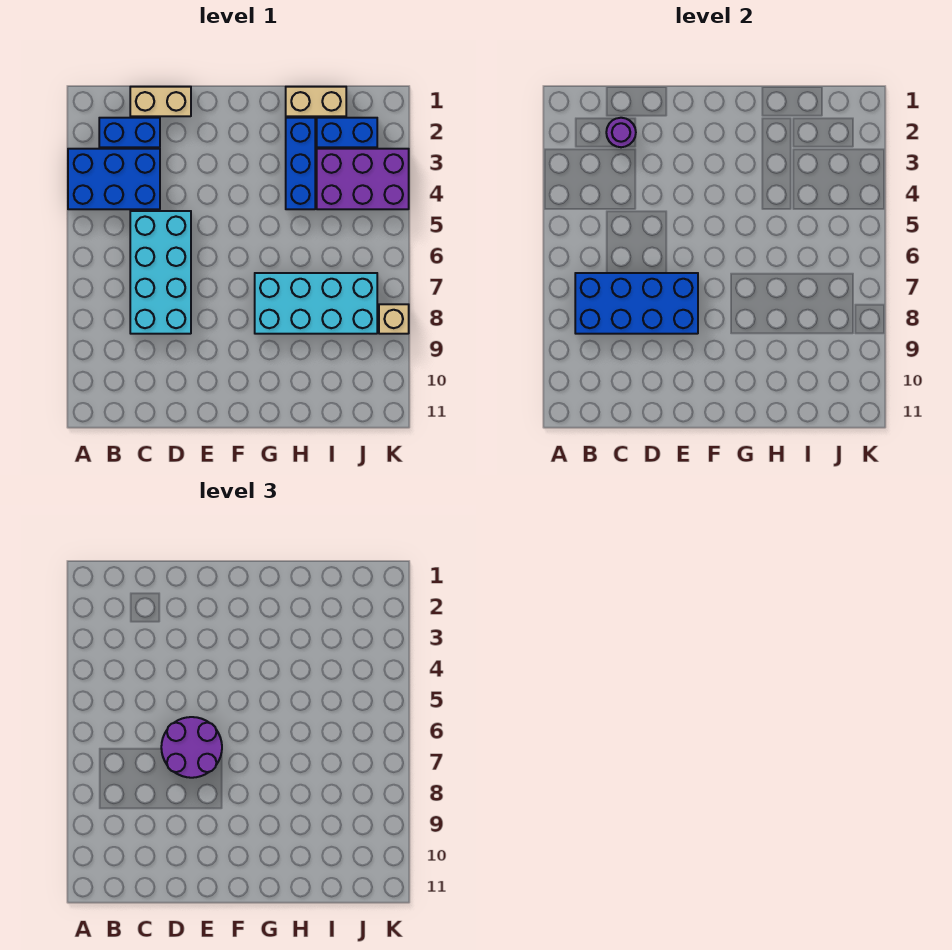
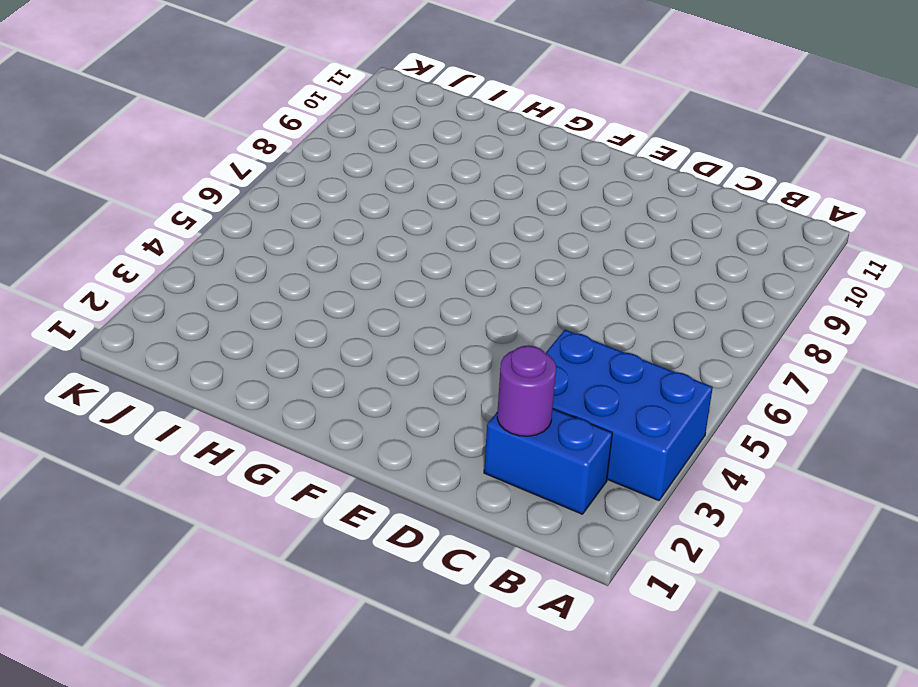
none -> tan 1x2 brick [130,87,191,116]
none -> cyan 2x4 brick [130,211,191,334]
none -> cyan 2x4 brick [255,273,377,334]

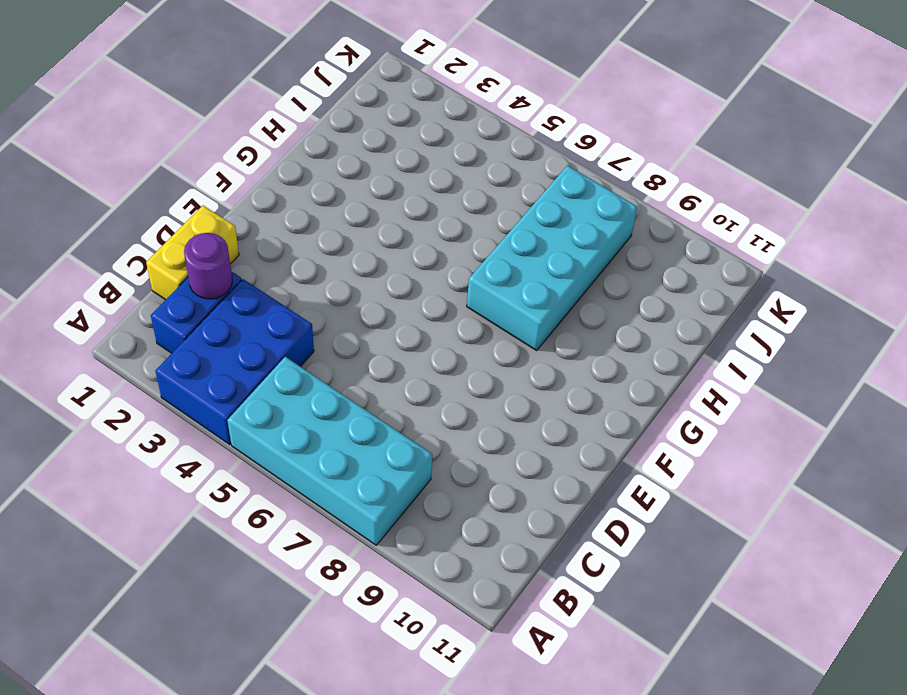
cyan 2x4 brick [227,357,432,545] -> cyan 2x4 brick moved to [130,211,191,334]
yellow 1x2 brick [146,206,239,300] -> tan 1x2 brick [130,87,191,116]
none -> tan 1x2 brick [286,87,346,116]
none -> blue 1x3 brick [286,118,315,209]
none -> blue 1x2 brick [317,118,377,147]

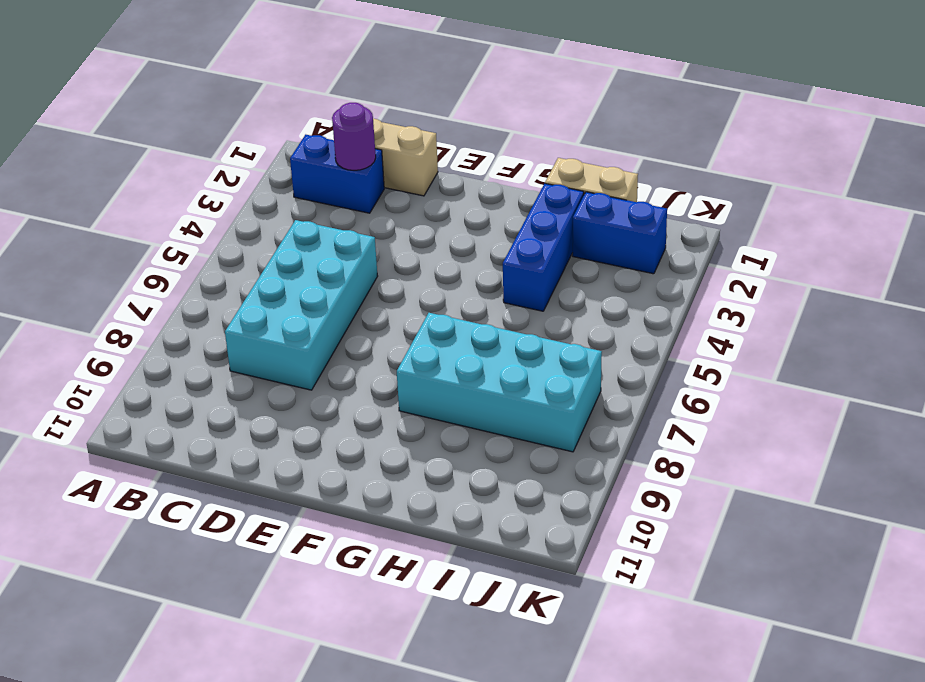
none -> blue 2x3 brick [68,149,160,209]
none -> purple 2x3 brick [317,149,409,209]
none -> tan 1x1 brick [379,304,409,334]

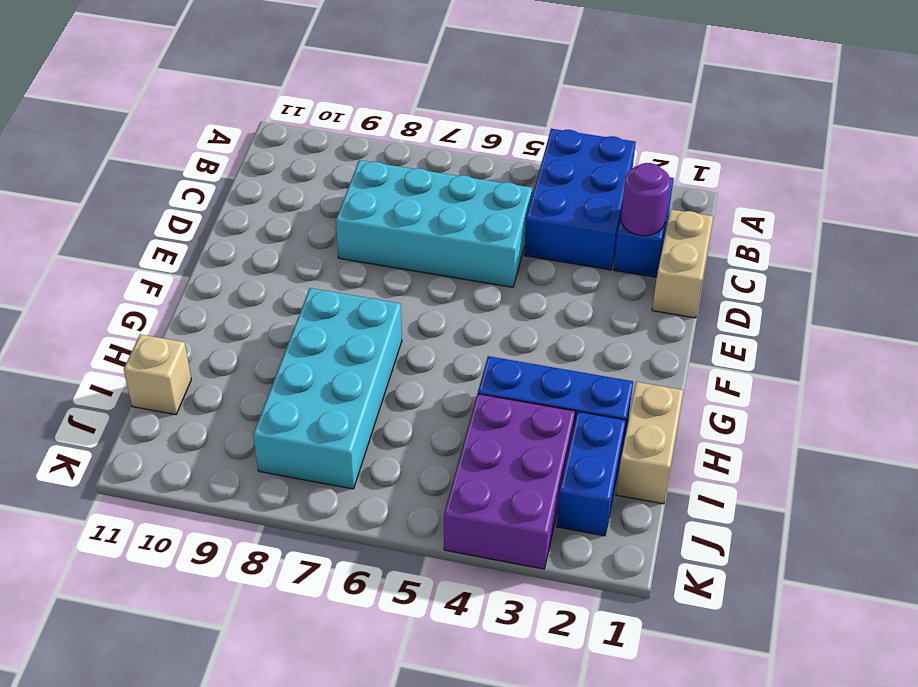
tan 1x1 brick [124,334,191,415] -> tan 1x1 brick moved to [379,304,409,334]
none -> blue 2x4 brick [575,273,698,334]
none -> purple 2x2 round brick [161,717,222,778]

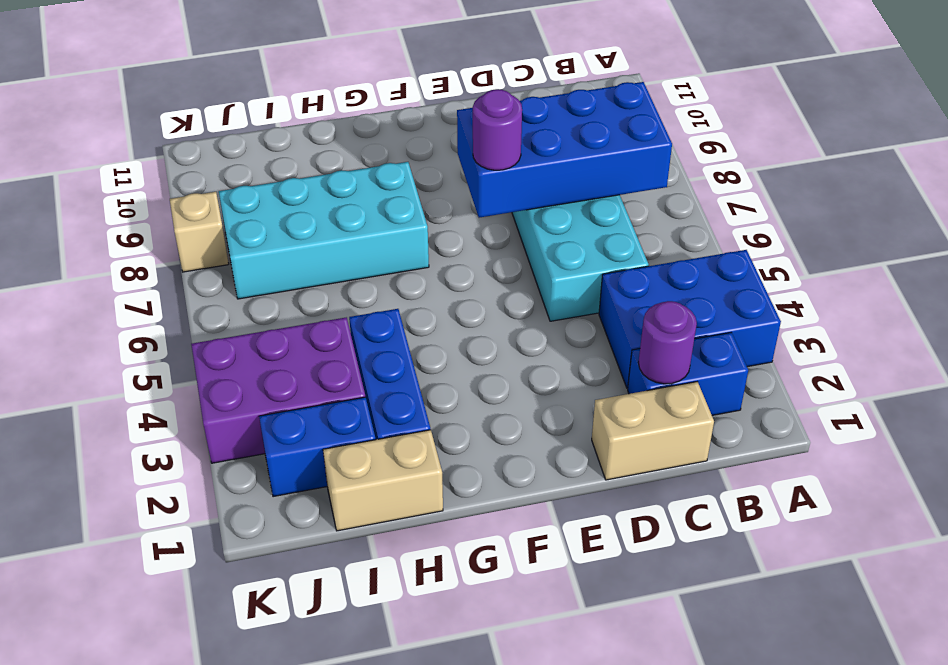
purple 1x1 round brick [473,89,522,170] -> purple 2x2 round brick [161,717,222,778]

